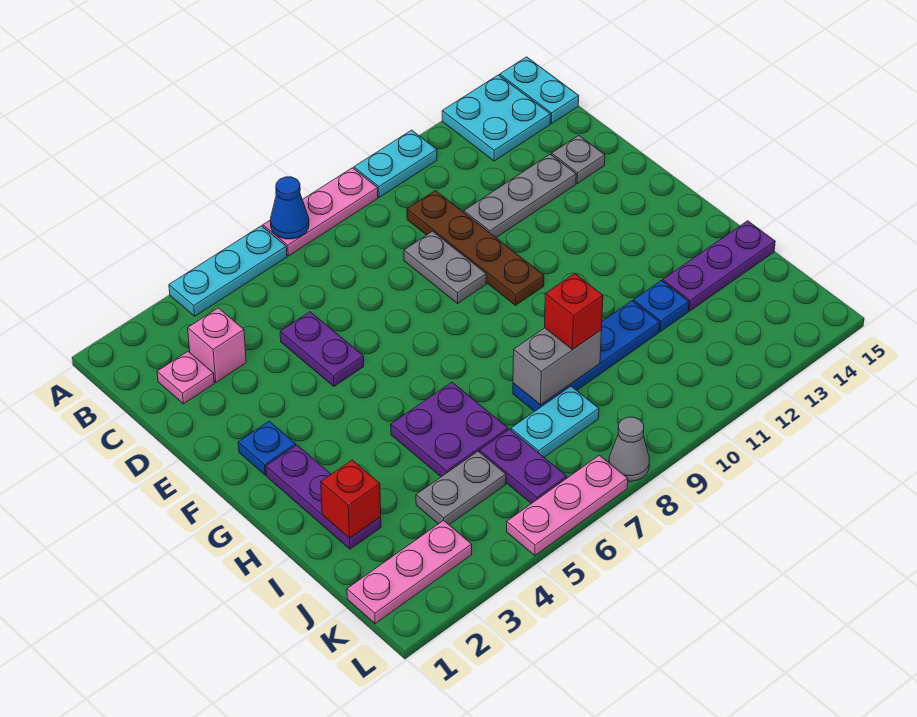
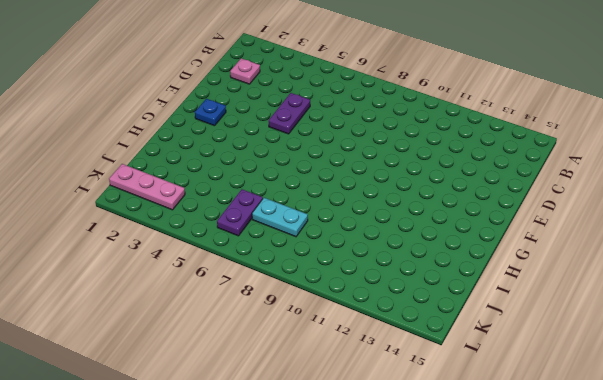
none -> cyan 1x3 plate [169,226,287,316]
none -> pink 1x3 plate [263,168,378,256]
none -> cyan 1x2 plate [354,130,437,197]

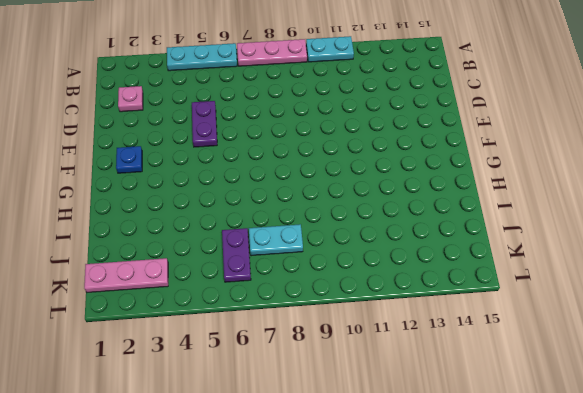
none -> cyan 2x2 plate [442,75,550,161]
none -> cyan 1x2 plate [500,57,579,124]
none -> pink 1x1 brick [188,308,246,382]

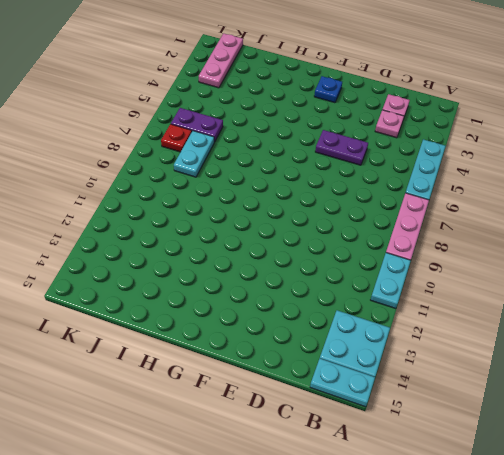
pink 1x1 plate [375,110,404,138] -> pink 1x1 brick [188,308,246,382]
red 1x1 plate [161,124,192,152] -> none
none -> brown 1x4 plate [407,191,544,305]
none -> grey 1x2 plate [404,231,486,303]
none -> grey 1x3 plate [464,154,576,237]

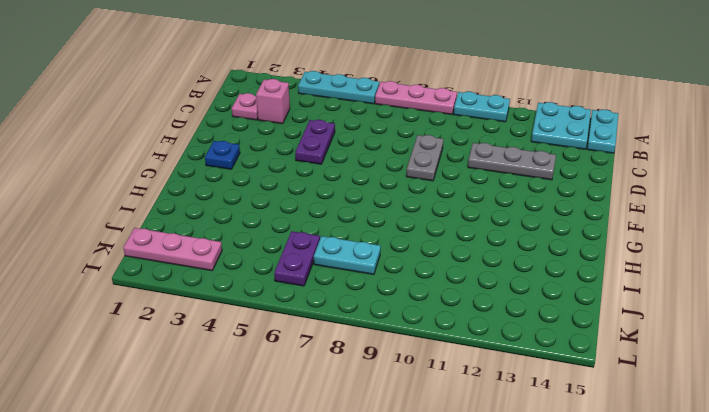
none -> brown 1x4 plate [407,191,544,305]
none -> grey 1x1 plate [552,135,605,183]
none -> purple 1x3 plate [266,445,381,549]

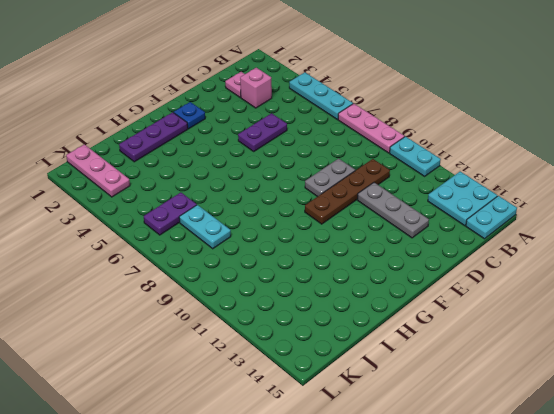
none -> grey 1x1 plate [552,135,605,183]
none -> purple 2x2 plate [391,382,508,477]
none -> blue 1x4 plate [513,301,660,411]

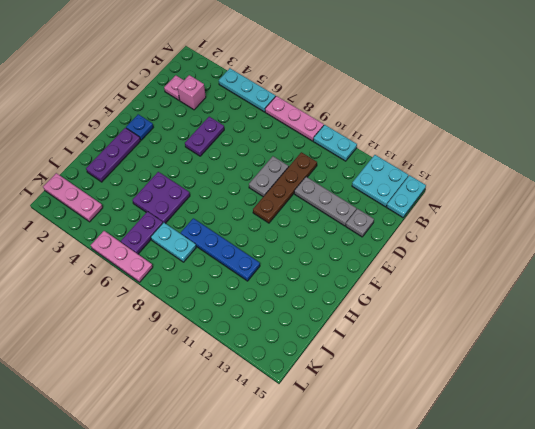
none -> blue 1x1 plate [633,281,689,332]
none -> purple 1x3 plate [663,221,775,311]
none -> grey 1x2 plate [416,451,506,525]

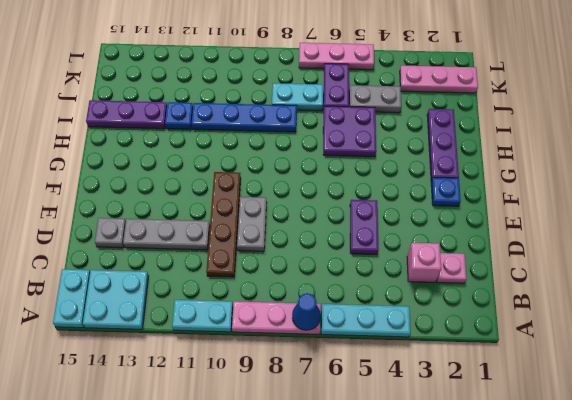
none -> grey 1x1 cone [609,417,649,481]
none -> red 1x1 brick [321,460,381,538]
none -> grey 1x2 brick [513,328,601,405]

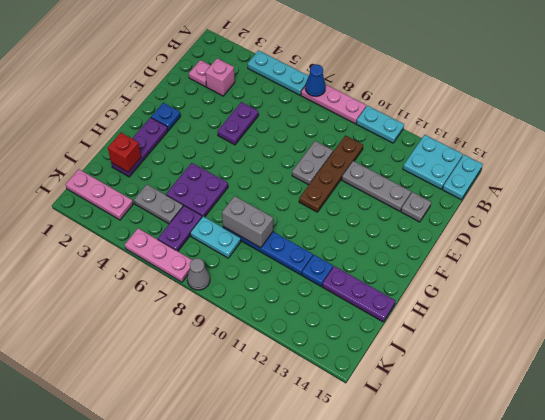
none -> red 1x1 brick [545,274,603,350]

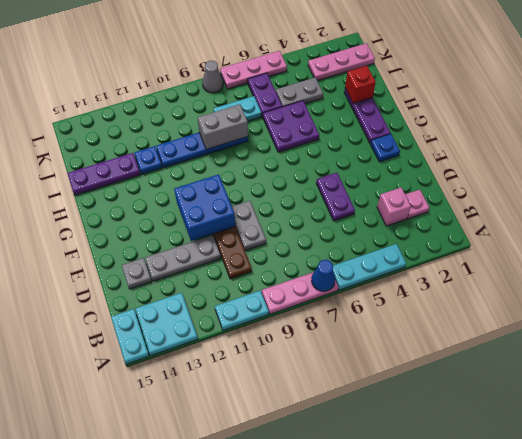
blue 2x2 brick [174,174,235,241] -> none
none -> red 1x1 brick [545,274,603,350]

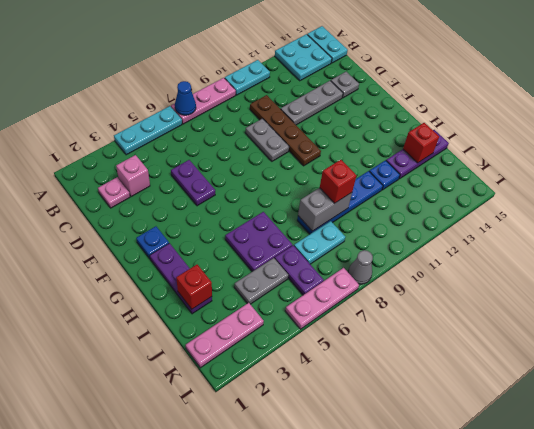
red 1x1 brick [403,123,439,163] -> none

